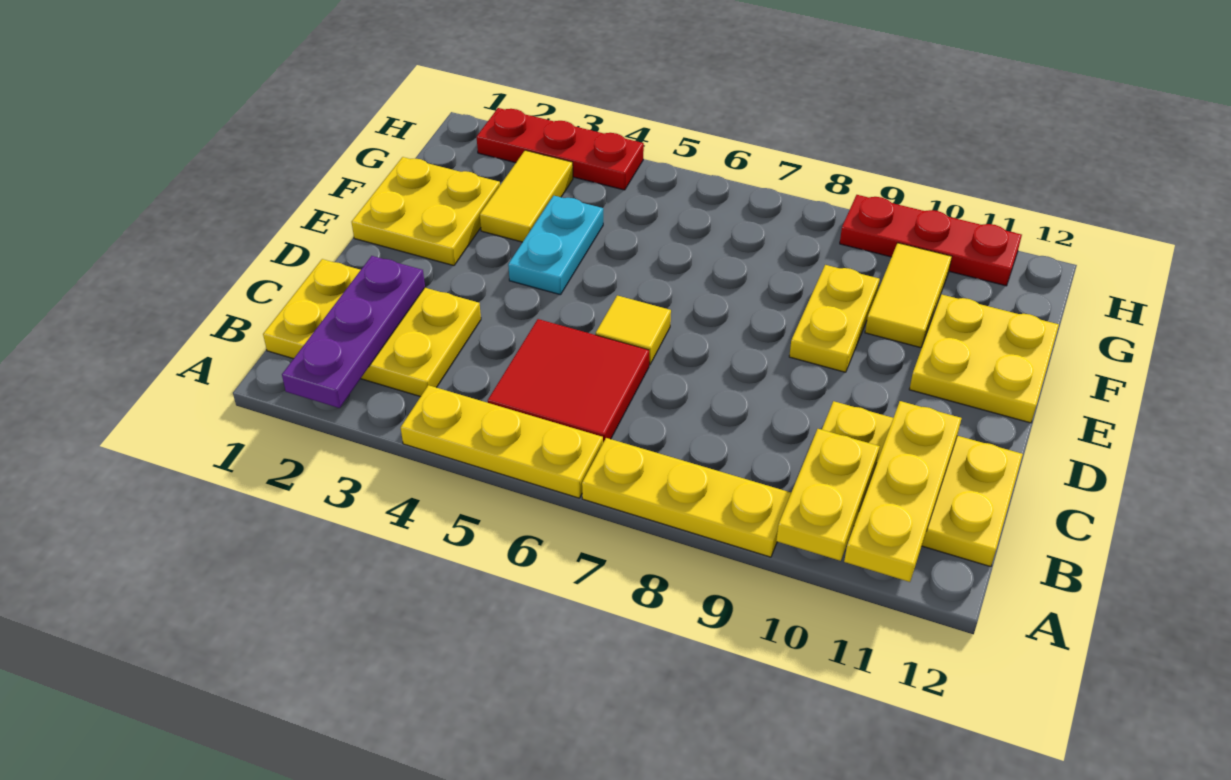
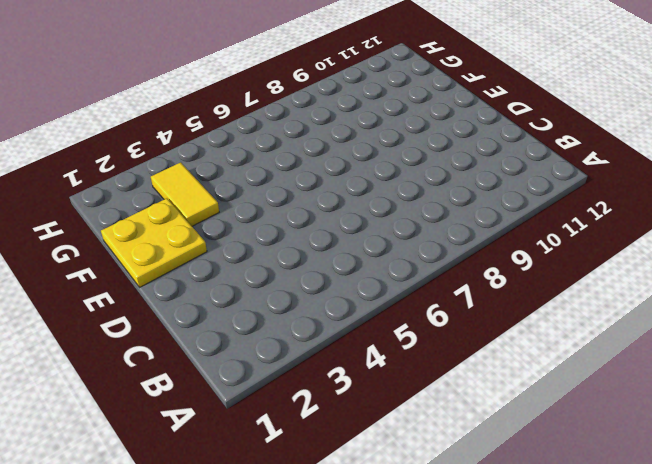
none -> yellow 1x3 plate [401,385,603,498]
none -> yellow 1x3 plate [582,438,791,557]
none -> yellow 2x3 plate [263,259,481,397]

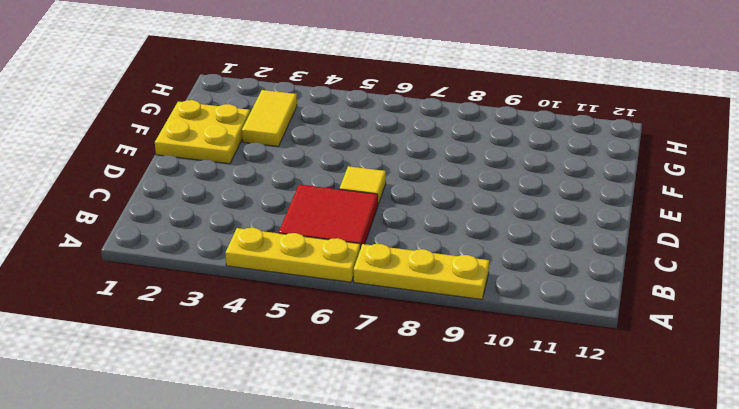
none -> yellow 2x3 plate [263,259,481,397]
none -> yellow 2x3 plate [822,401,1023,567]
none -> cyan 1x2 plate [508,196,603,295]

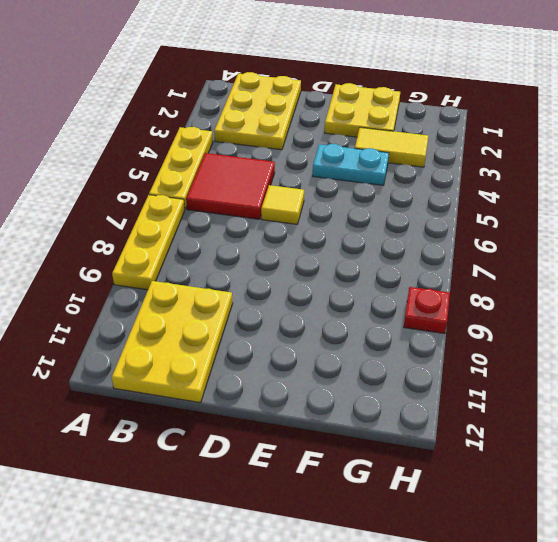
red 1x1 plate [404,287,450,334] -> red 1x3 plate [840,195,1022,286]
none -> yellow 1x2 plate [789,265,880,372]
none -> yellow 2x2 plate [909,294,1059,423]
none -> yellow 1x2 tile [865,243,952,348]

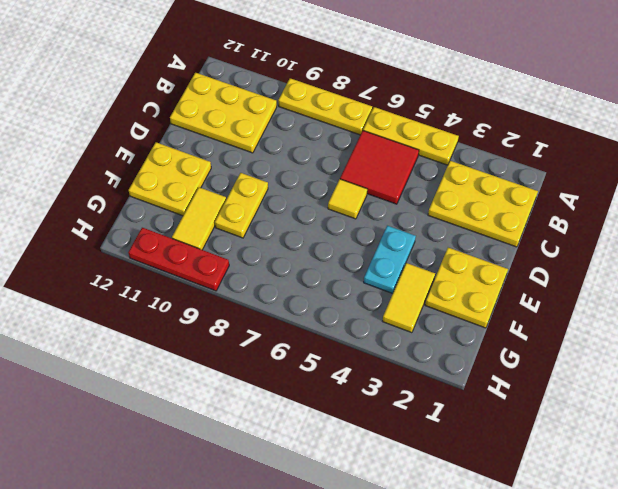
none -> red 1x3 plate [477,108,644,190]
none -> purple 1x3 plate [282,256,425,408]
none -> yellow 1x2 plate [776,429,880,561]

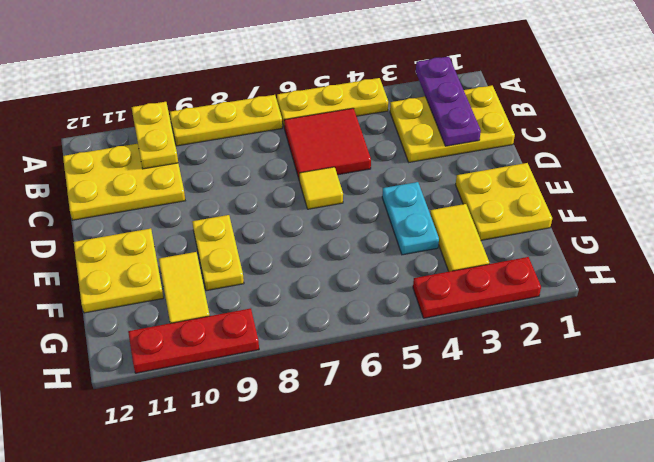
none -> yellow 1x3 plate [844,401,961,582]

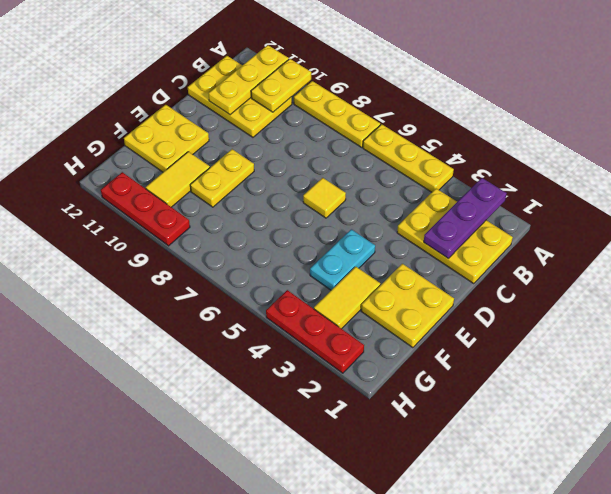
none -> red 2x2 tile [488,319,649,442]

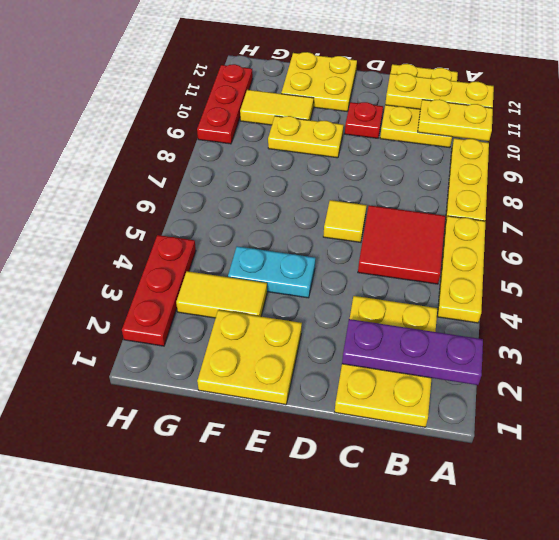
red 1x1 plate [345,102,383,138] -> none

